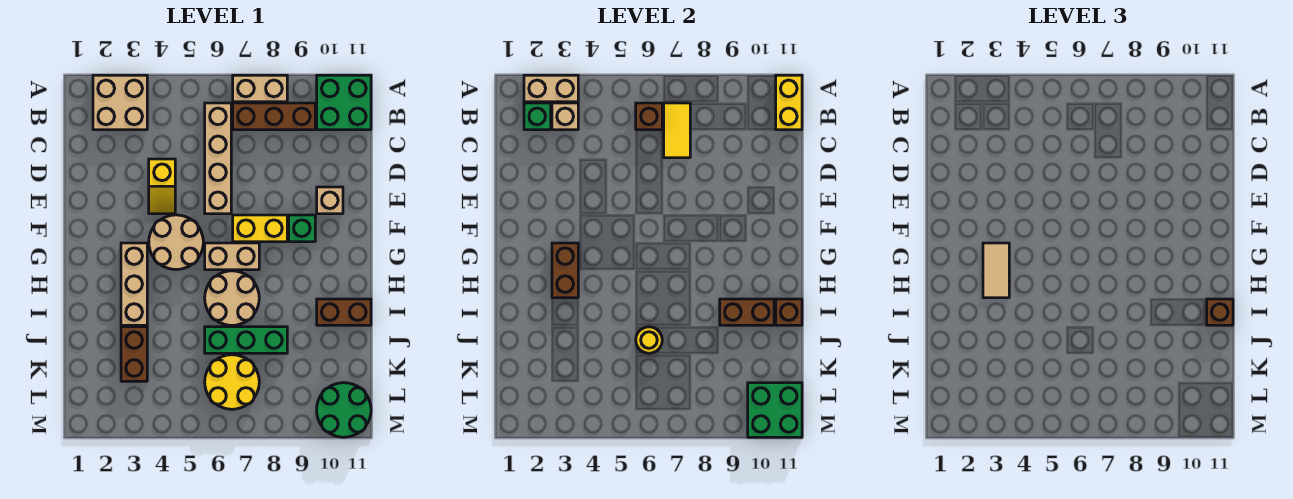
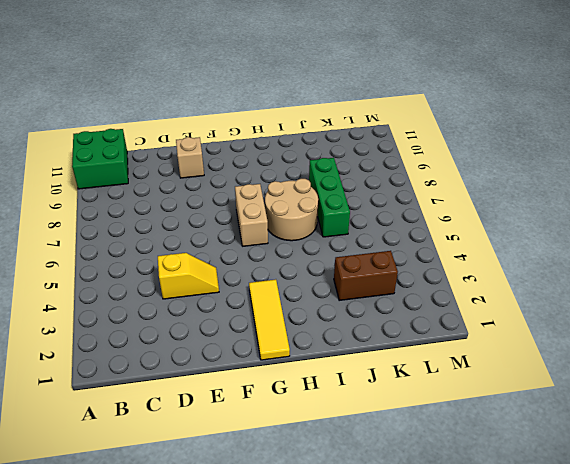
yellow 1x3 tile [249,279,290,360] -> tan 1x3 brick [121,243,147,325]
none -> tan 2x2 brick [93,75,147,130]
none -> tan 1x2 brick [233,75,287,102]
none -> tan 1x4 brick [205,103,231,214]
none -> brown 1x3 brick [233,103,315,130]

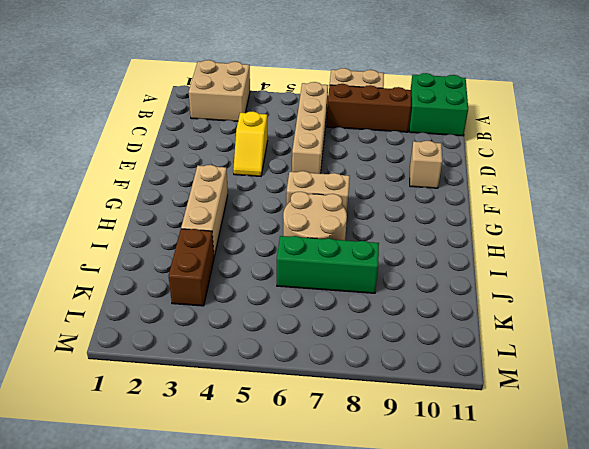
none -> tan 2x2 round brick [149,215,203,270]
none -> yellow 1x2 brick [233,215,287,242]
none -> green 1x1 brick [289,215,315,242]
none -> brown 1x2 brick [317,299,371,325]

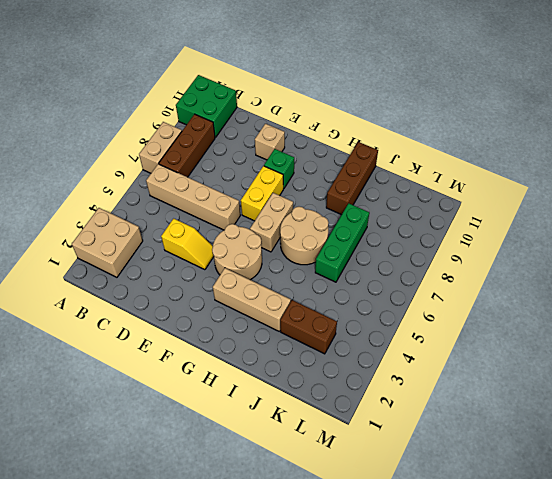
brown 1x3 brick [326,142,378,215] -> brown 1x2 brick [317,299,371,325]
none -> yellow 2x2 round brick [205,355,259,409]
none -> green 2x2 round brick [317,383,371,437]
none -> tan 1x2 brick [524,75,578,102]
none -> yellow 1x2 brick [776,75,802,130]

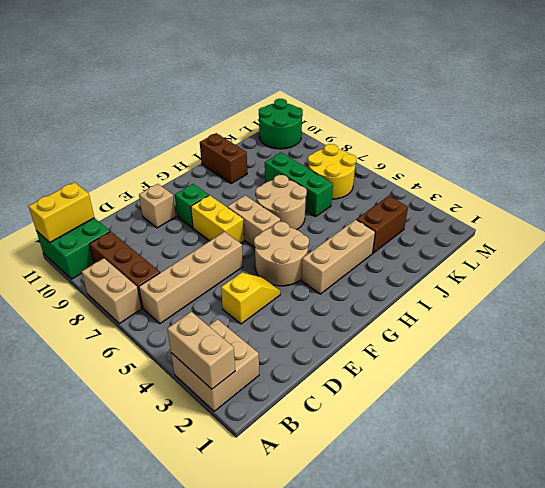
none -> green 1x1 brick [524,103,551,130]
none -> tan 1x1 brick [552,103,578,130]
none -> brown 1x1 brick [636,103,662,130]
none -> yellow 1x2 tile [664,103,690,158]

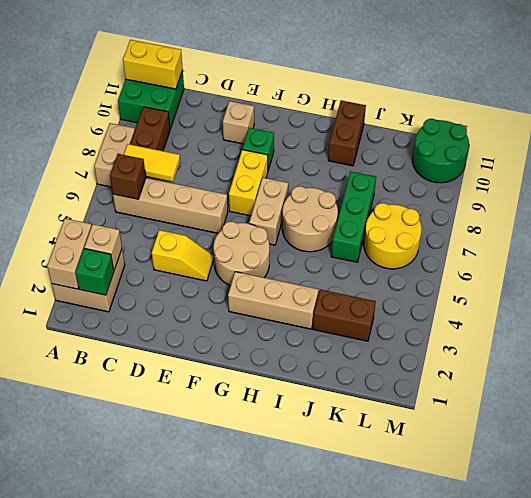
none -> brown 1x2 brick [552,243,578,298]
none -> brown 1x2 brick [720,299,774,325]
none -> brown 1x1 brick [776,299,802,325]
none -> yellow 1x1 round brick [636,327,662,353]

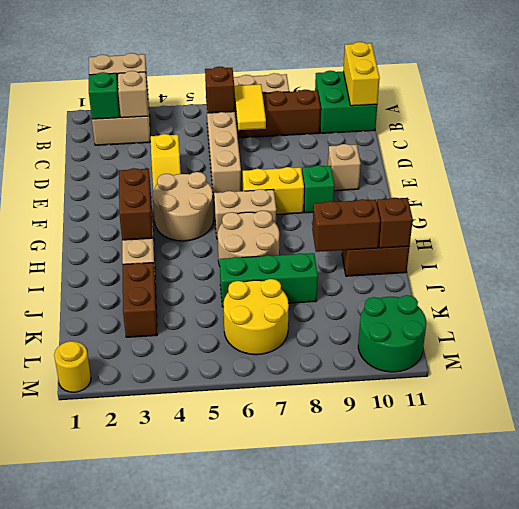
yellow 1x1 round brick [54,341,91,392] -> yellow 1x1 round brick moved to [636,327,662,353]
none -> green 2x2 brick [748,383,802,437]
none -> tan 1x2 tile [983,243,1009,298]
none -> brown 1x1 brick [1207,299,1233,325]

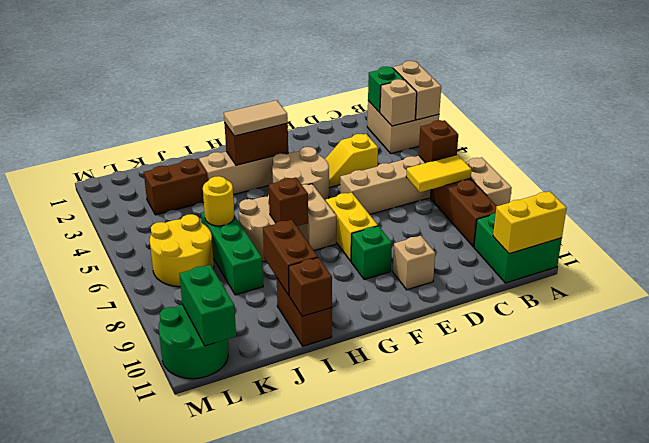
brown 1x1 brick [269,177,308,226] -> brown 1x1 brick moved to [1207,299,1233,325]
green 1x2 brick [179,265,236,346] -> green 2x2 brick [748,383,802,437]

